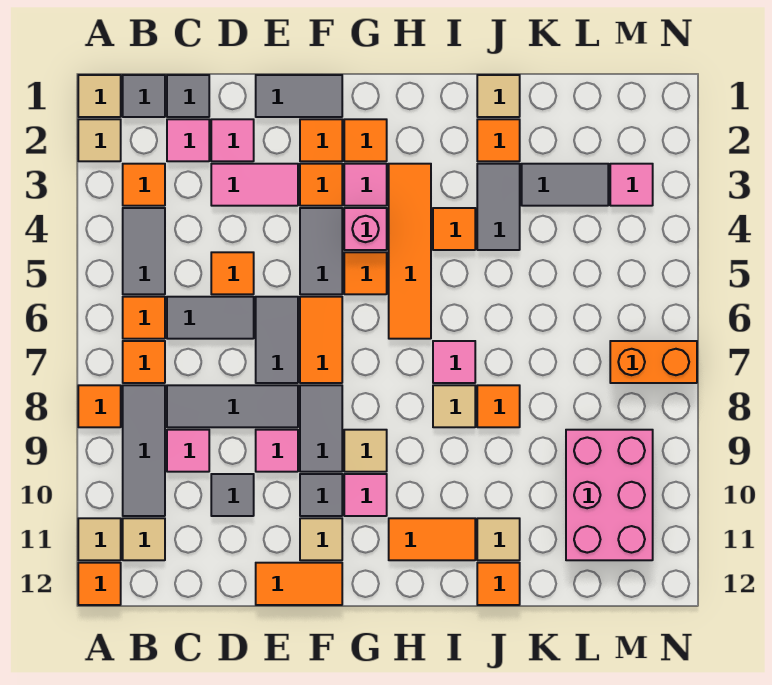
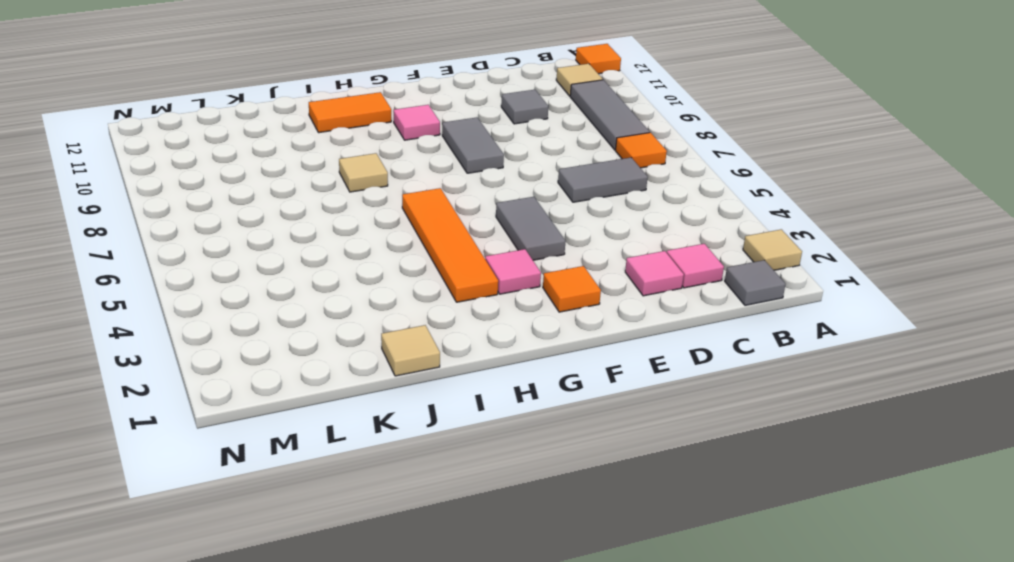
none -> tan 1x1 tile [78,75,121,117]
none -> orange 1x1 tile [78,385,121,427]
none -> tan 1x1 tile [78,518,121,560]
none -> orange 1x1 tile [123,164,165,206]

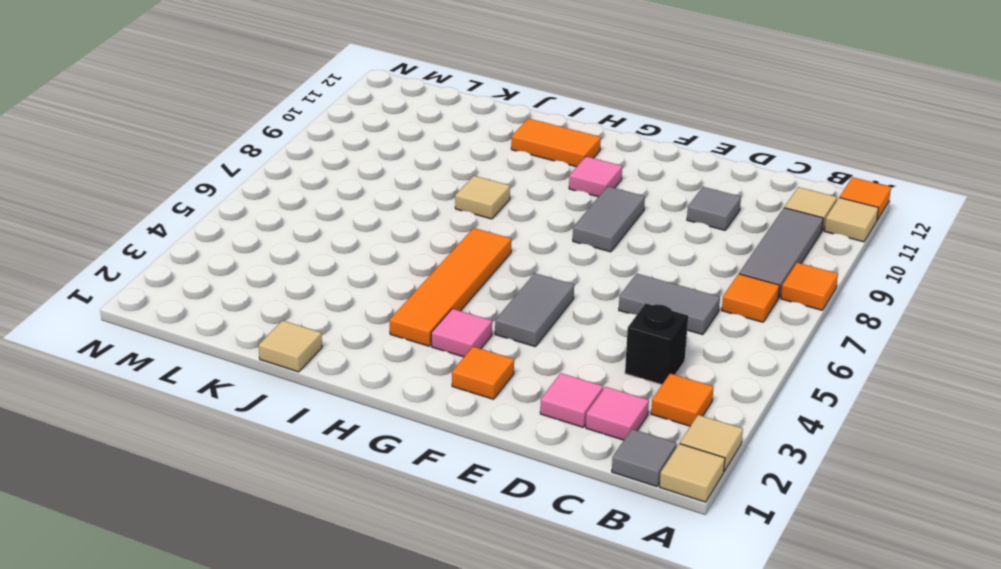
black 1x1 brick [625,303,688,385] -> none
none -> grey 1x2 tile [123,208,165,294]
none -> orange 1x1 tile [123,297,165,339]
none -> grey 1x1 tile [167,75,209,117]
none -> grey 1x3 tile [167,385,298,427]

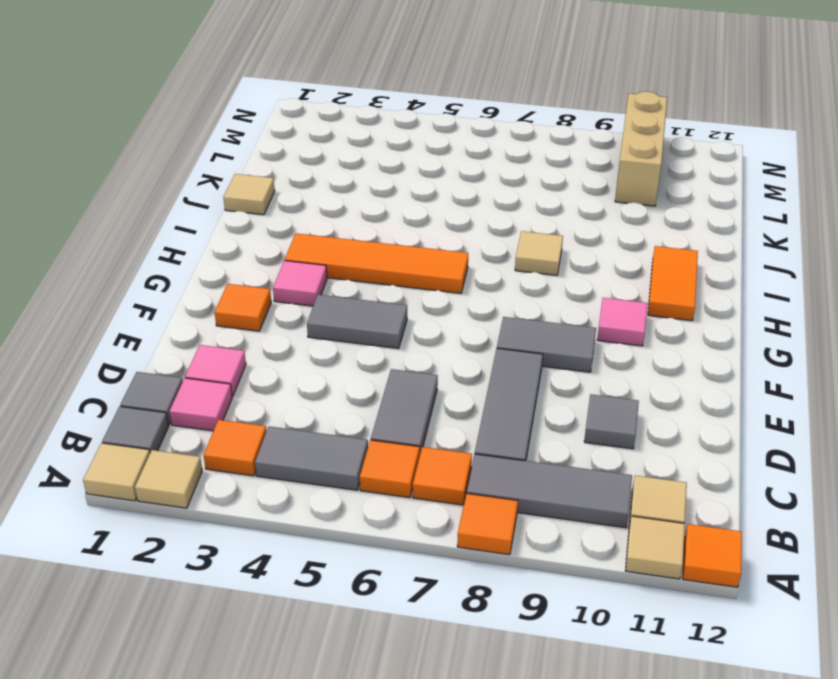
tan 1x3 brick [615,92,667,206] -> pink 2x3 brick [566,430,653,560]
none -> pink 1x1 tile [167,430,209,472]
none -> pink 1x2 tile [211,164,298,206]
none -> orange 1x1 tile [211,252,254,294]
none -> grey 1x2 tile [256,75,342,117]

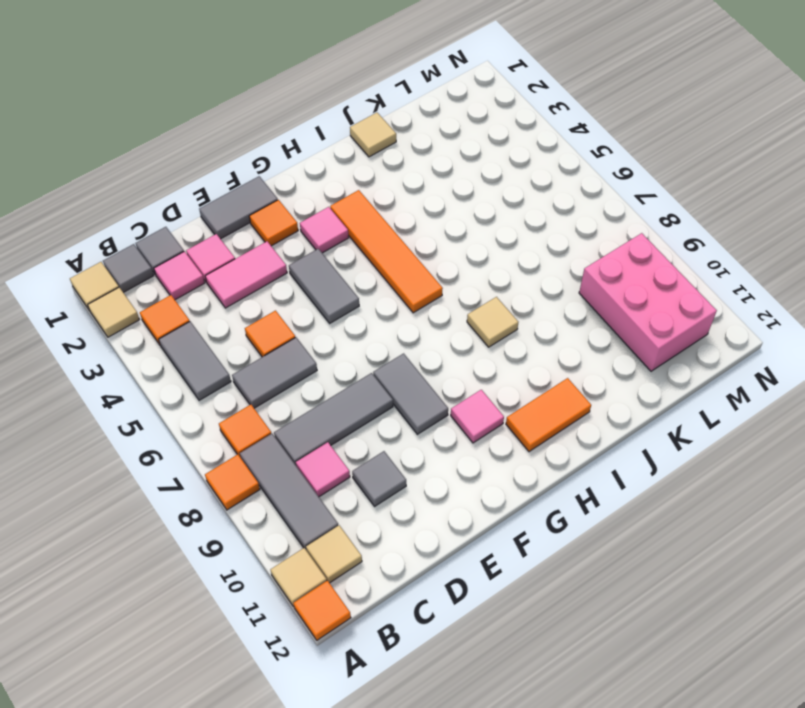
none -> orange 1x1 tile [123,297,165,339]
none -> grey 1x2 tile [256,297,298,383]
none -> pink 1x1 tile [256,430,298,472]
none -> orange 1x2 tile [256,563,342,605]

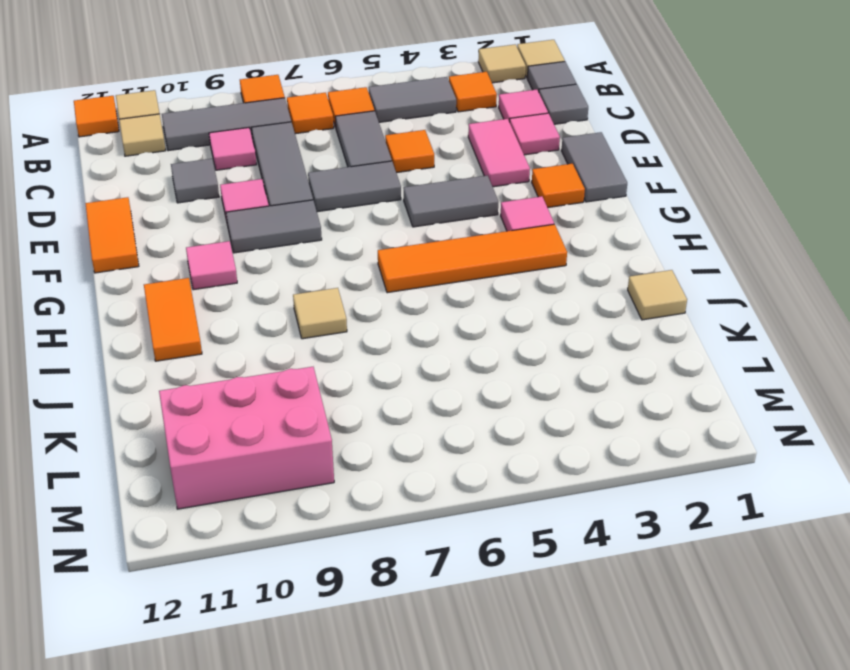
none -> orange 1x1 tile [300,164,342,206]
none -> orange 1x2 tile [300,297,342,383]
none -> grey 1x1 tile [300,474,342,516]
none -> tan 1x1 tile [300,518,342,560]

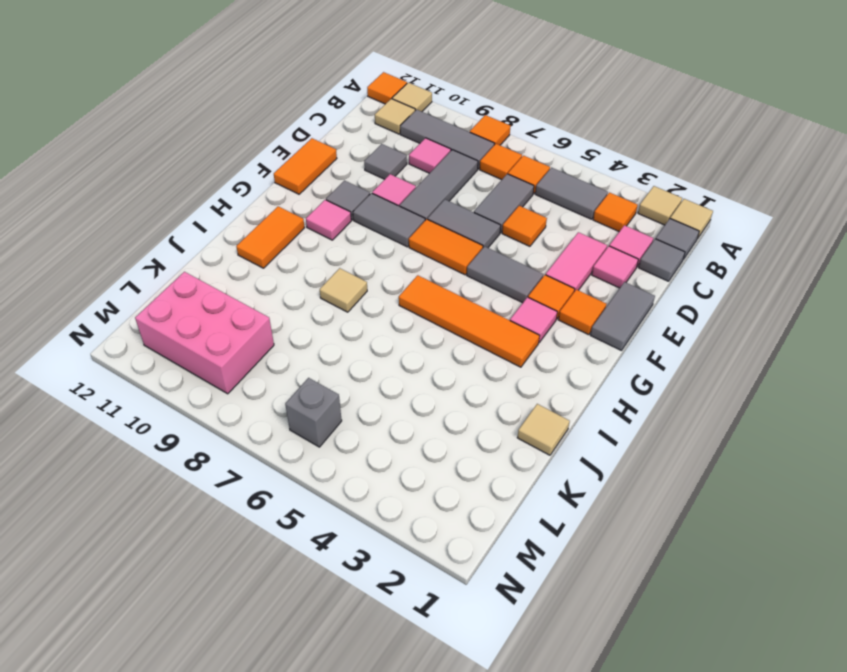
grey 1x1 brick [285,378,342,447] -> none
none -> tan 1x1 tile [300,518,342,560]
none -> orange 1x1 tile [344,119,387,161]
none -> pink 1x1 brick [344,208,387,250]
none -> orange 1x1 tile [344,252,387,294]

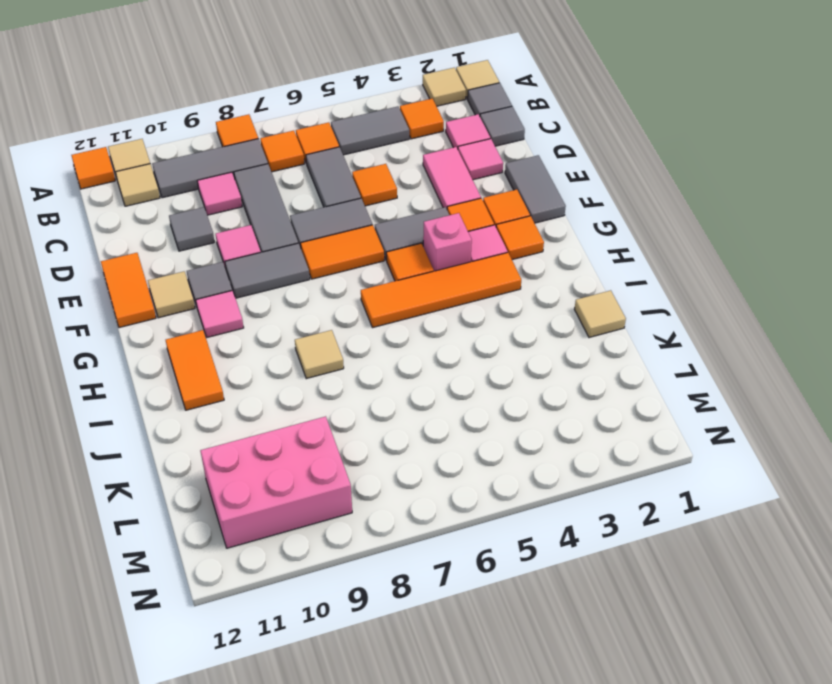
none -> tan 1x1 tile [344,430,387,472]
none -> orange 1x1 tile [433,208,475,250]
none -> pink 1x1 tile [433,341,475,383]
none -> orange 1x1 tile [477,119,520,161]

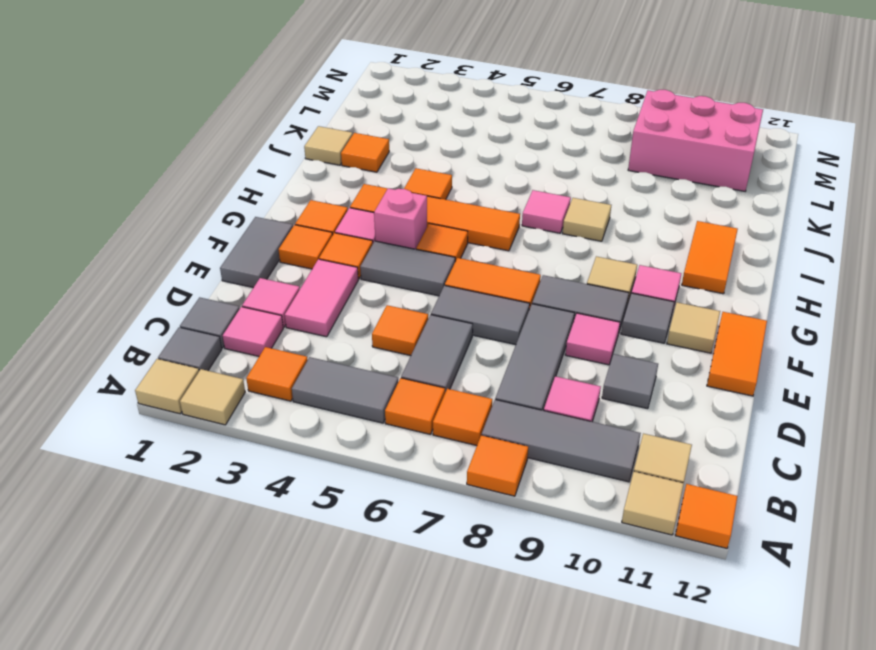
none -> grey 1x2 tile [477,164,520,250]
none -> orange 1x1 tile [477,385,520,427]
none -> tan 1x1 tile [477,518,520,560]
none -> orange 1x1 tile [477,563,520,605]

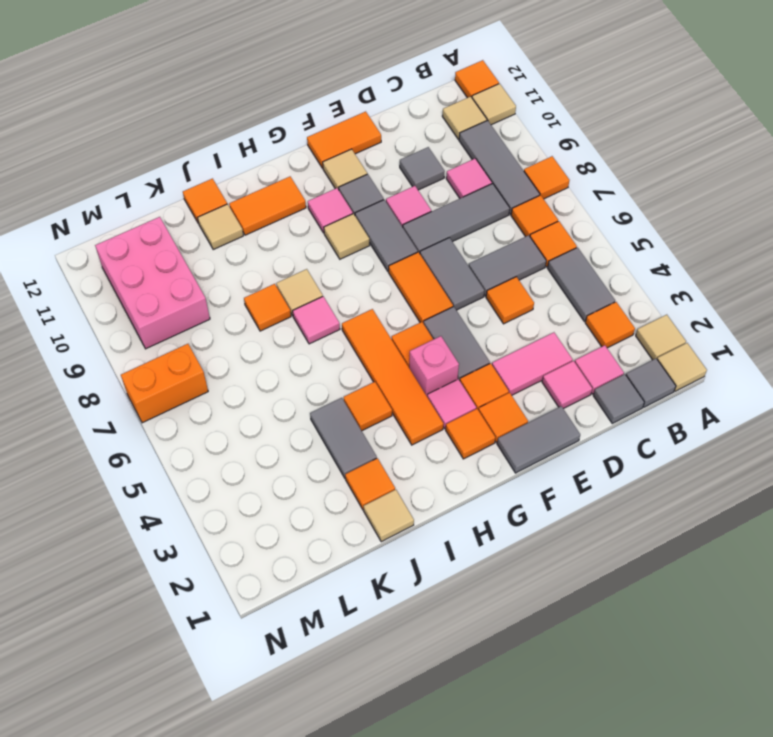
none -> grey 1x2 tile [522,164,608,206]
none -> pink 1x1 tile [610,164,653,206]

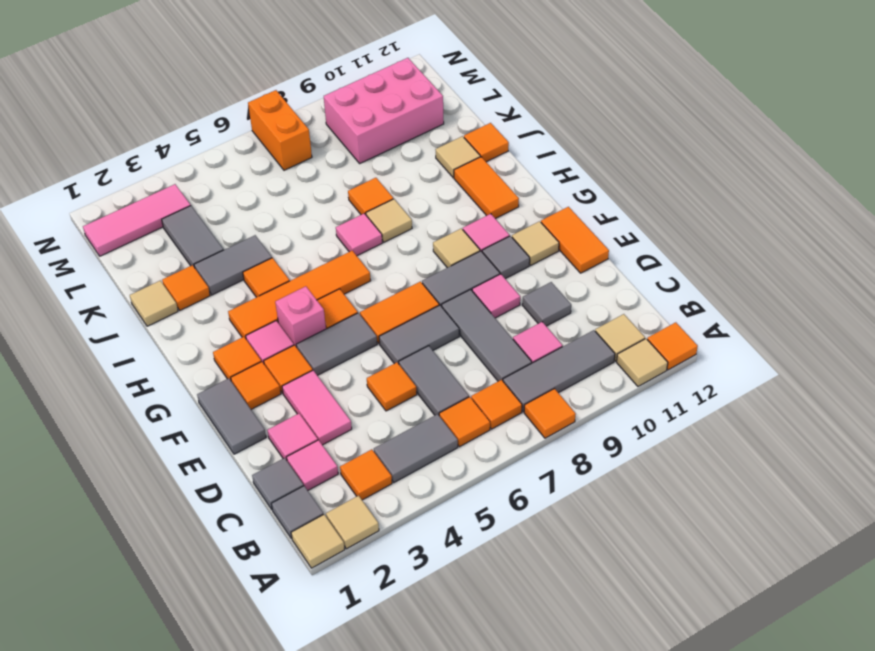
pink 1x3 tile [83,184,191,256] -> pink 1x1 tile [610,164,653,206]

